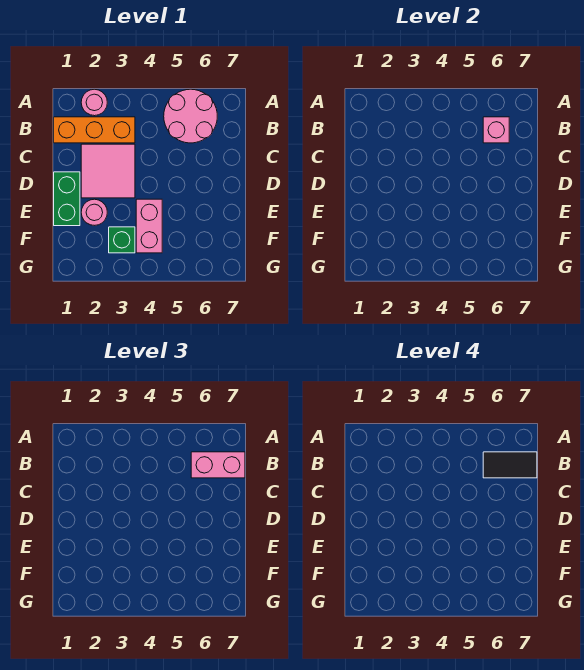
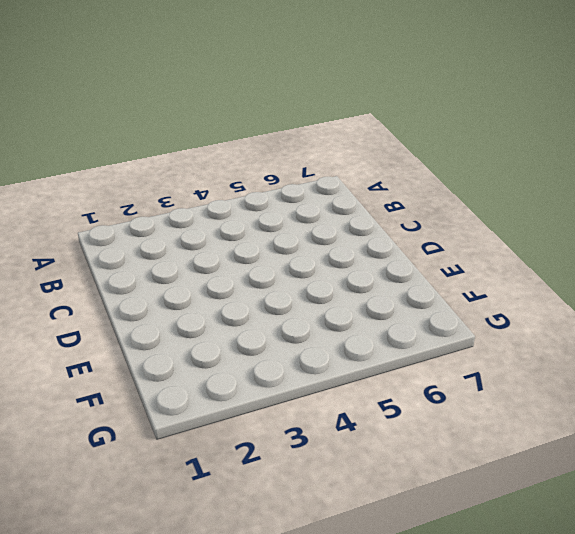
none -> pink 1x1 round brick [81,89,107,116]
none -> pink 2x2 round brick [164,89,217,143]

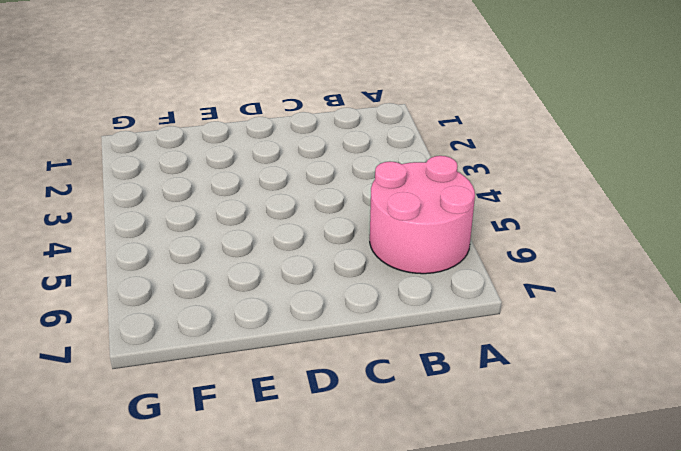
none -> pink 1x1 round brick [81,89,107,116]
none -> orange 1x3 brick [54,117,135,143]

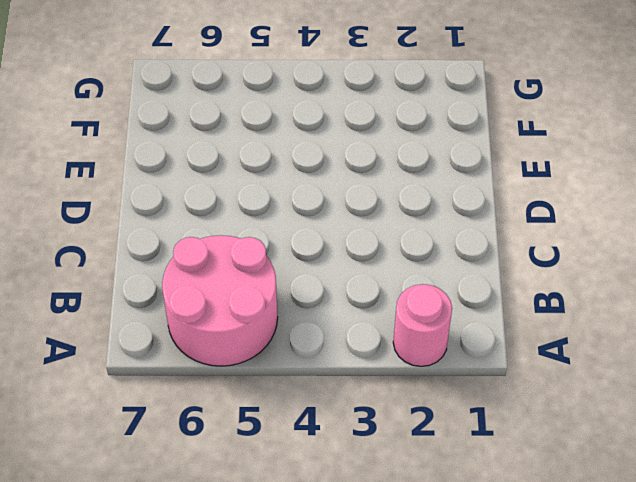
none -> orange 1x3 brick [54,117,135,143]
none -> pink 2x2 tile [81,144,135,198]

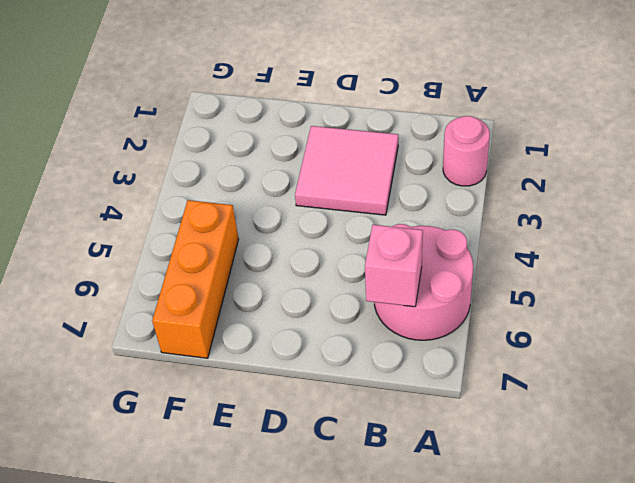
orange 1x3 brick [152,200,239,358] -> orange 1x3 brick moved to [54,117,135,143]
none -> green 1x2 brick [54,172,80,226]
none -> pink 1x1 round brick [81,199,107,225]

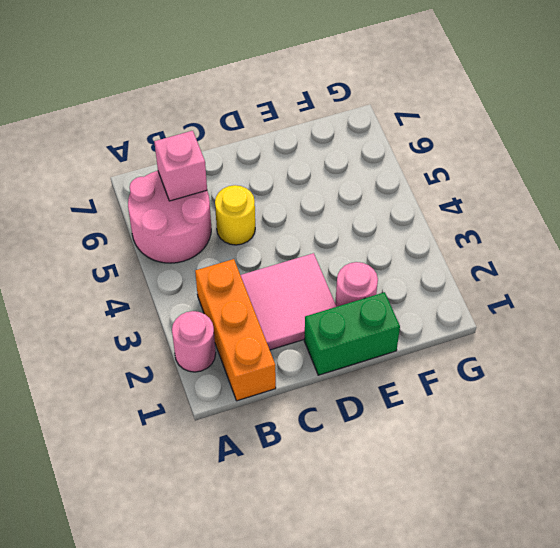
yellow 1x1 round brick [215,185,255,245] -> none
none -> pink 1x2 brick [136,199,162,253]
none -> green 1x1 brick [109,227,135,253]

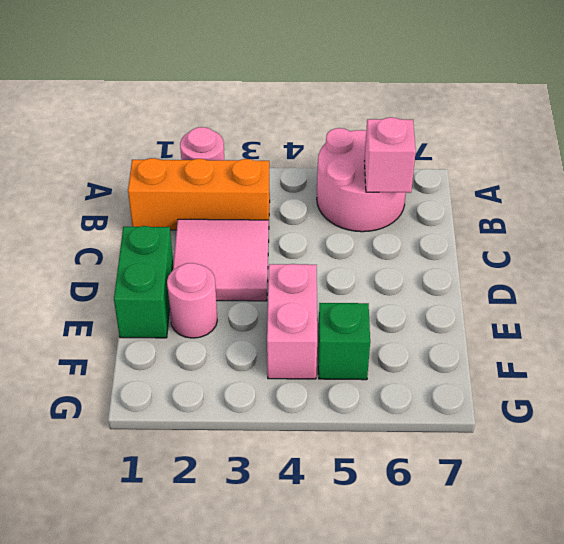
green 1x1 brick [318,303,370,380] -> green 1x1 brick moved to [109,227,135,253]
none -> pink 1x2 brick [191,452,245,478]
none -> black 1x2 tile [483,452,537,478]

